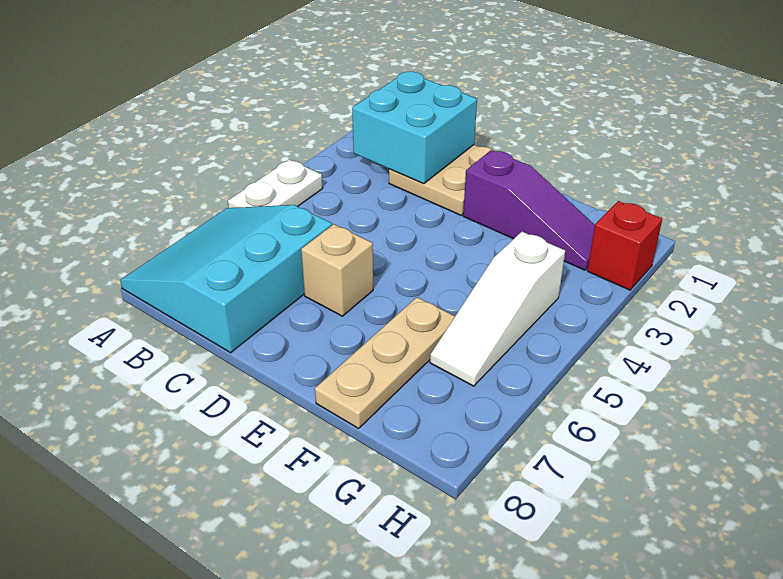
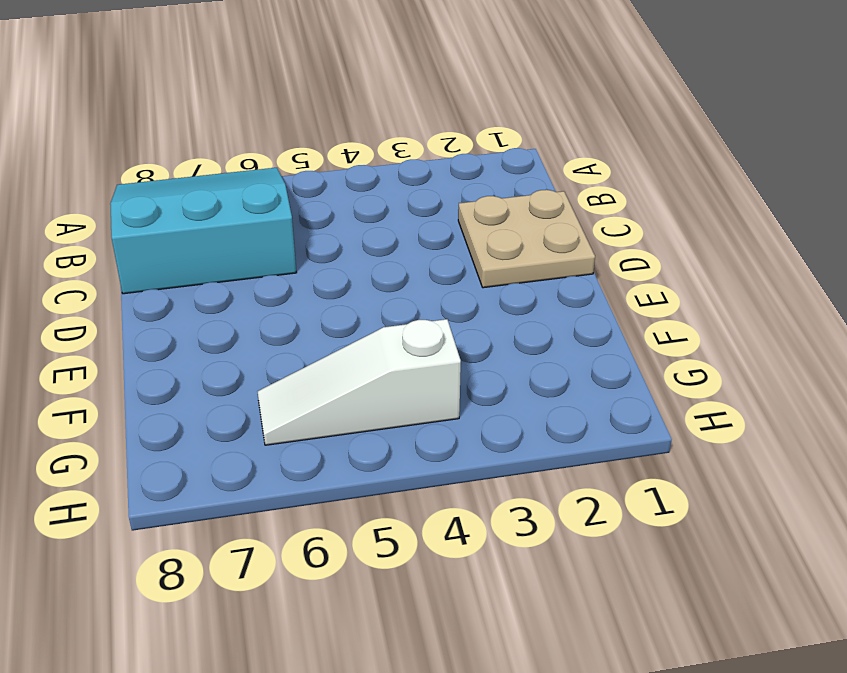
none -> white 1x2 plate [228,160,323,208]
none -> tan 1x1 brick [301,224,373,316]

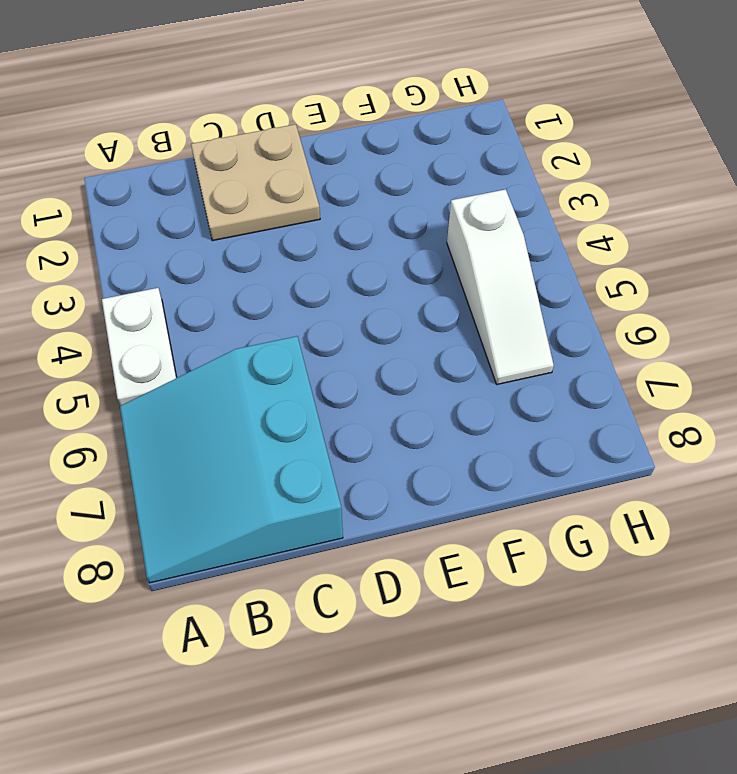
none -> tan 1x1 brick [301,224,373,316]
none -> purple 1x3 slope [463,150,595,270]

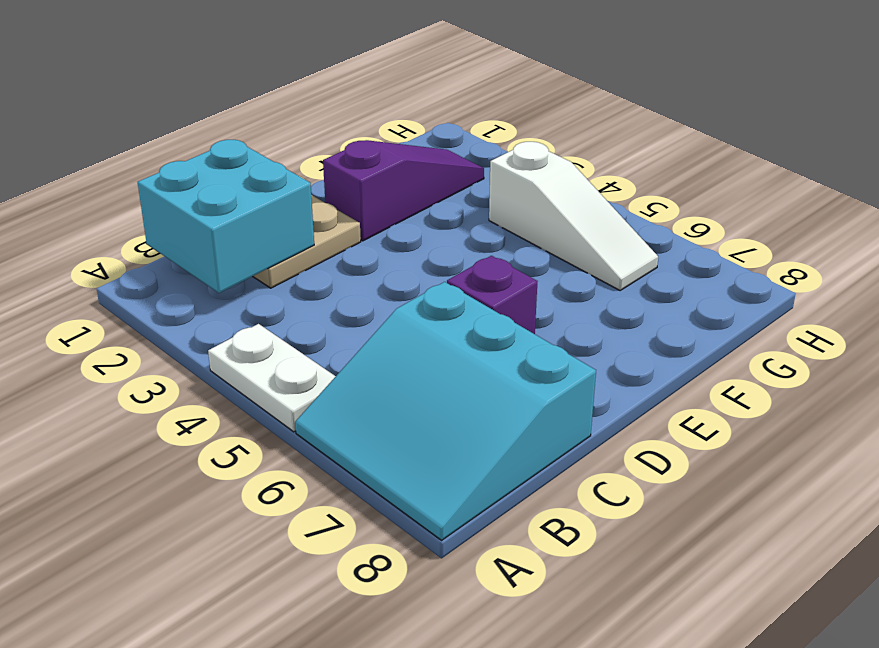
purple 1x1 brick [447,256,538,334] -> tan 1x1 brick [301,224,373,316]
none -> tan 1x3 plate [315,297,455,428]
none -> red 1x1 brick [587,201,662,290]

